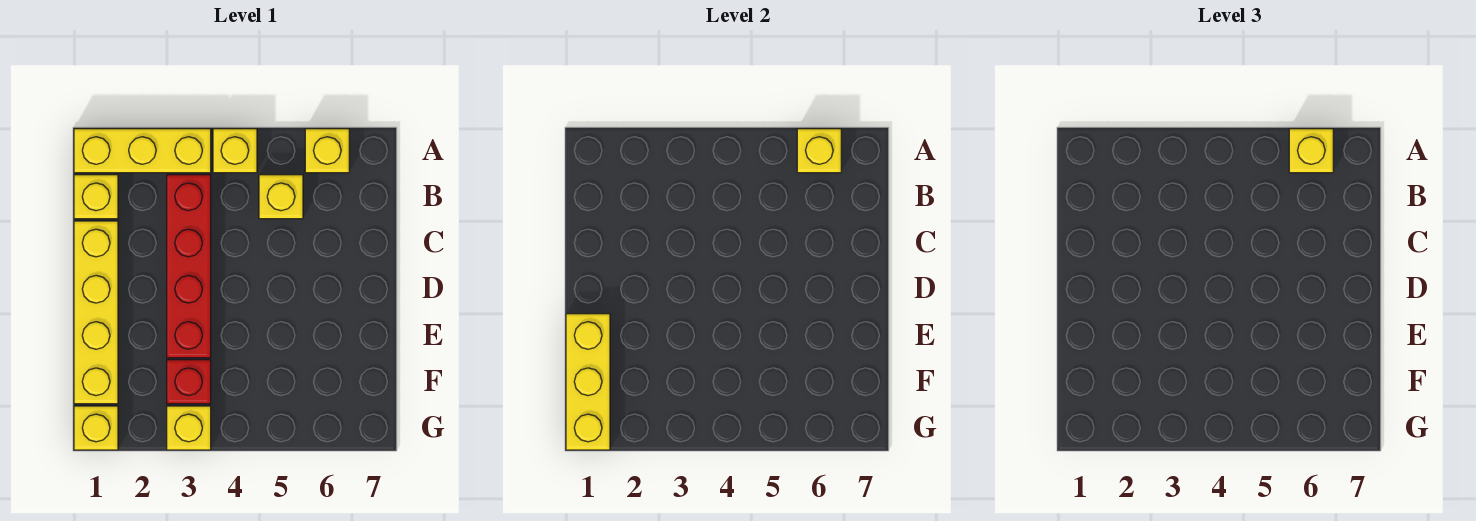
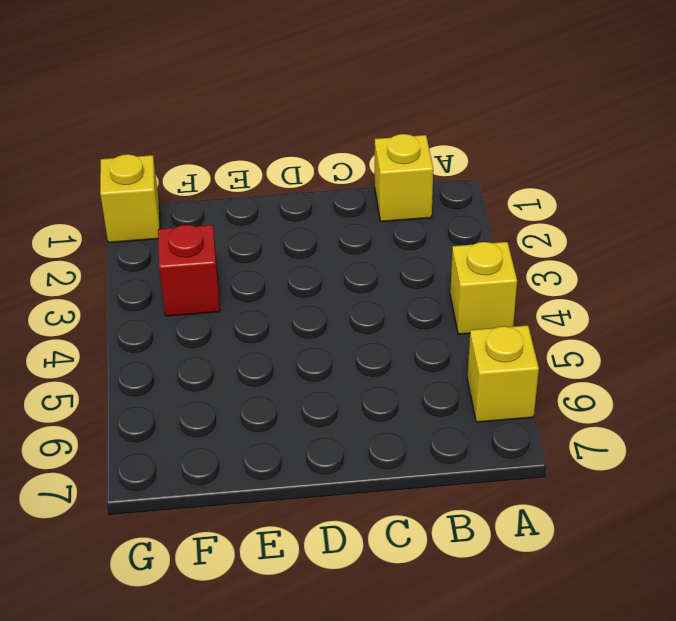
none -> yellow 1x3 brick [74,129,211,173]
none -> red 1x4 brick [167,175,211,358]
none -> yellow 1x1 brick [259,175,303,219]

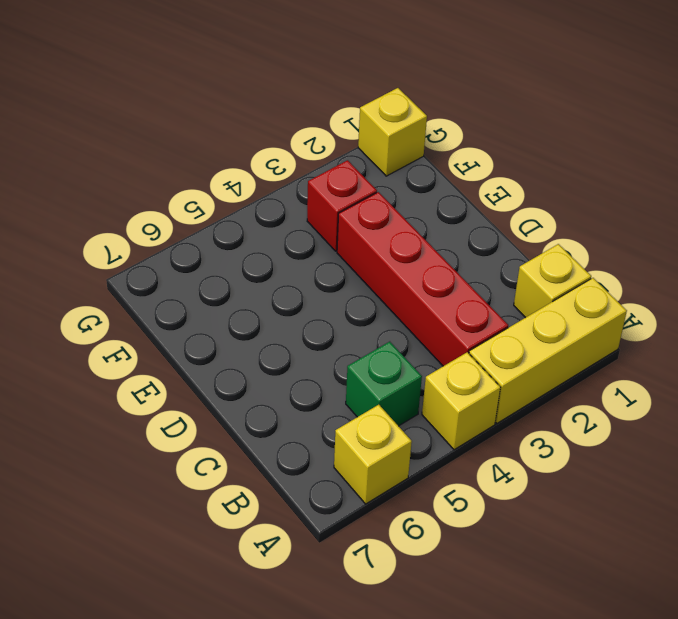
green 1x1 brick [346,342,422,426] -> yellow 1x1 brick [259,175,303,219]
none -> yellow 1x4 brick [74,221,118,404]
none -> yellow 1x1 brick [167,406,211,450]
none -> yellow 1x1 brick [797,129,841,173]

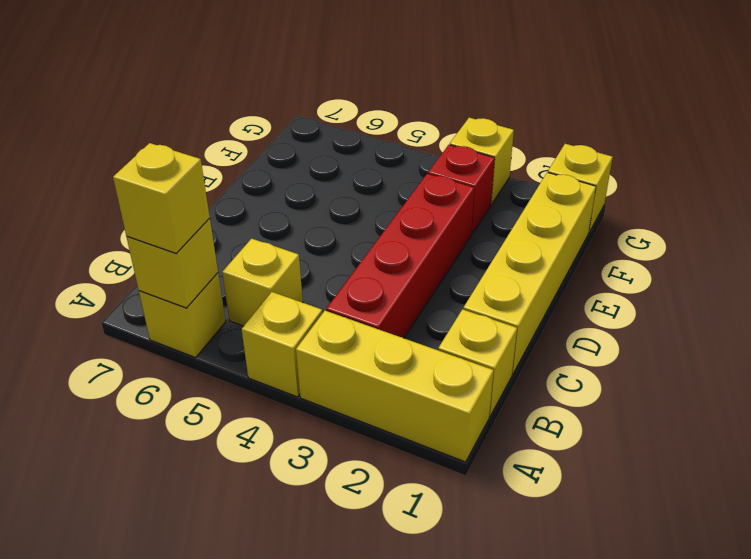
none -> yellow 1x3 brick [566,314,610,450]

